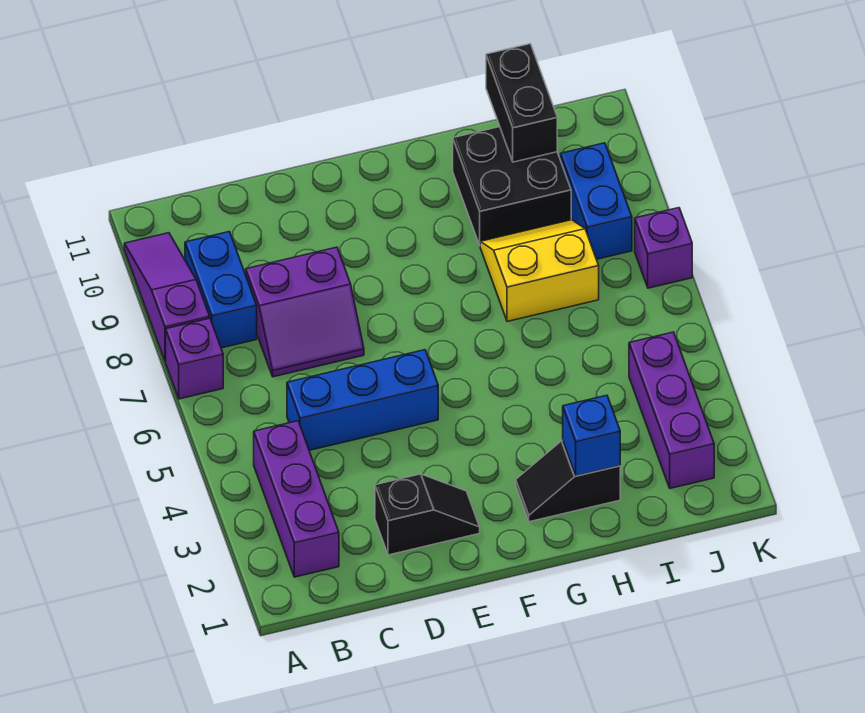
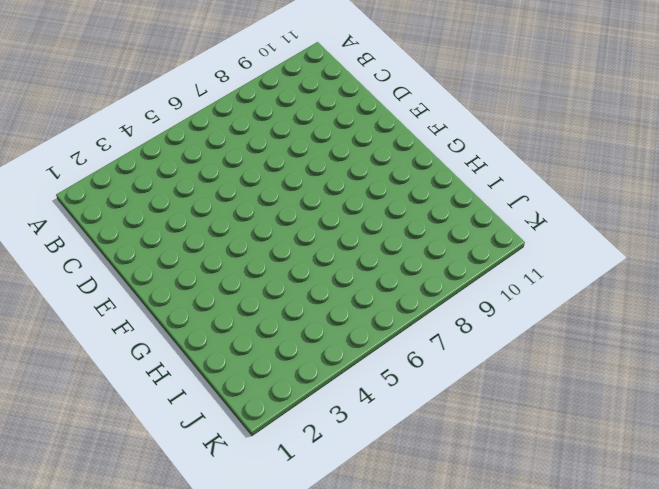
none -> purple 1x1 brick [166,318,223,399]
none -> purple 1x3 slope [124,233,210,361]
none -> purple 1x3 brick [254,421,339,577]

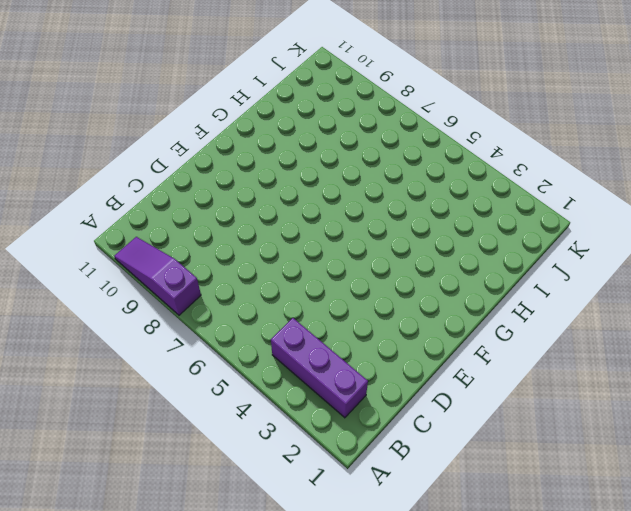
none -> purple 1x1 brick [166,318,223,399]
none -> blue 1x2 brick [185,232,257,348]
none -> blue 1x3 brick [287,350,438,450]

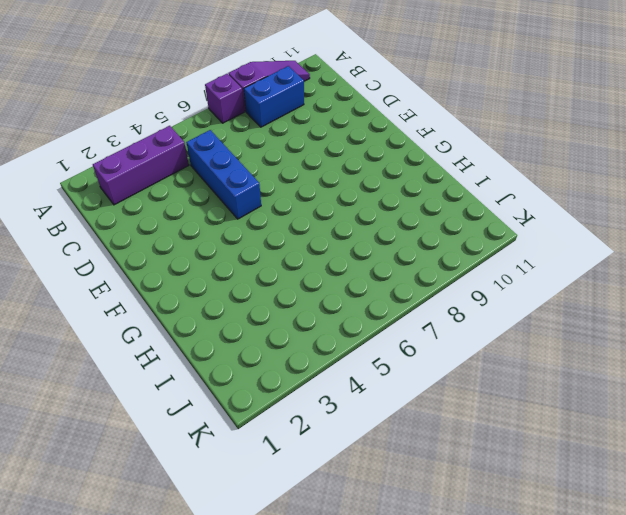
none -> purple 2x2 slope [246,247,364,377]
none -> black 1x2 slope [375,474,480,555]
none -> black 1x2 slope [516,440,620,522]

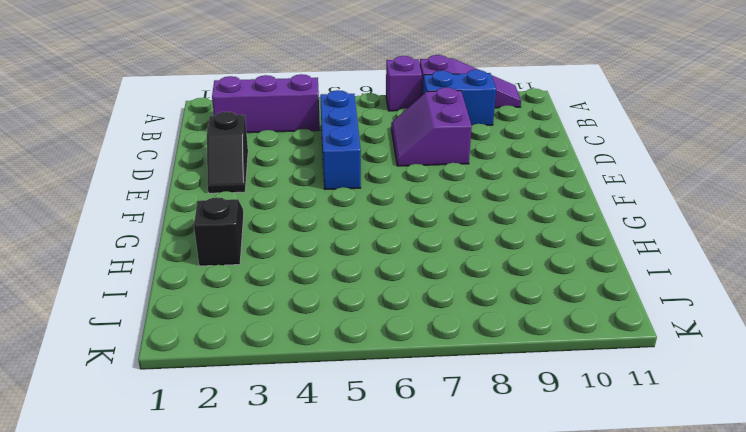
none -> yellow 2x2 slope [480,220,599,321]
none -> black 2x2 brick [453,127,571,245]
none -> purple 1x3 brick [629,332,714,488]

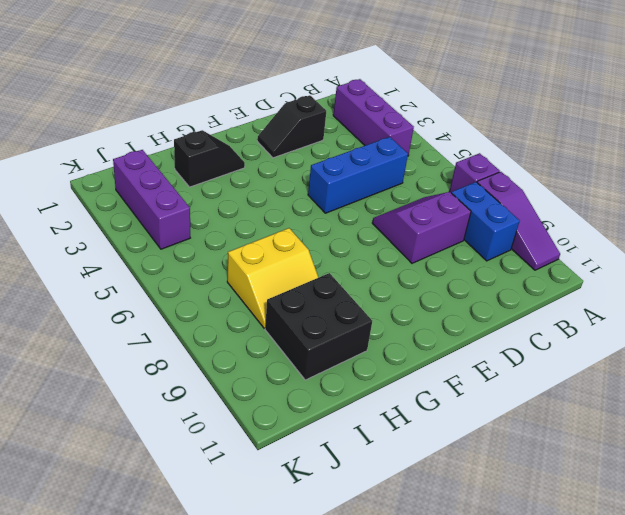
none -> blue 1x2 brick [560,143,632,259]
none -> purple 1x1 brick [635,208,692,288]
none -> blue 1x1 brick [563,395,620,476]

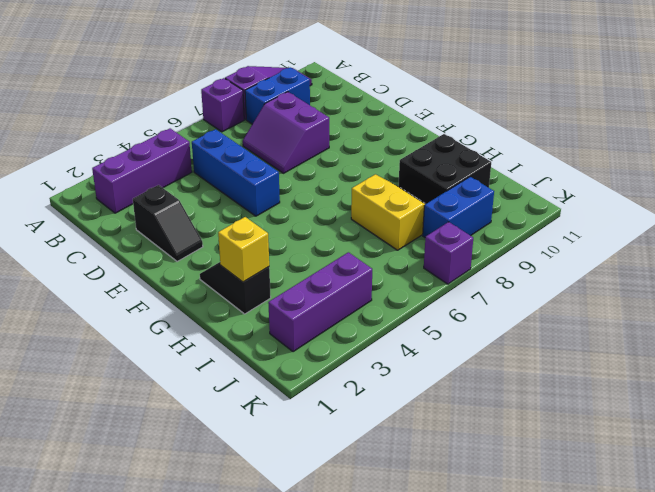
yellow 1x1 brick [218,217,269,282] -> blue 1x1 brick [563,395,620,476]
none -> black 1x2 brick [486,44,557,162]

